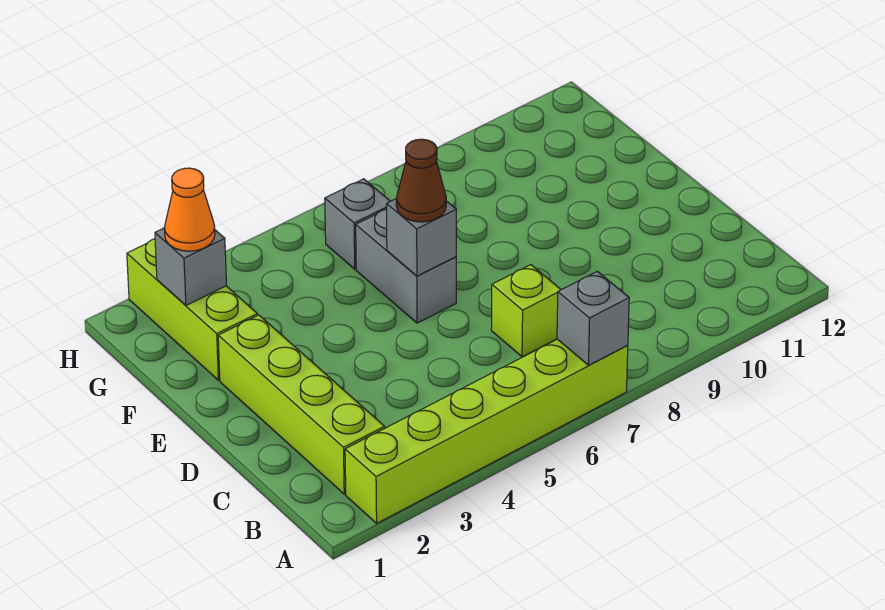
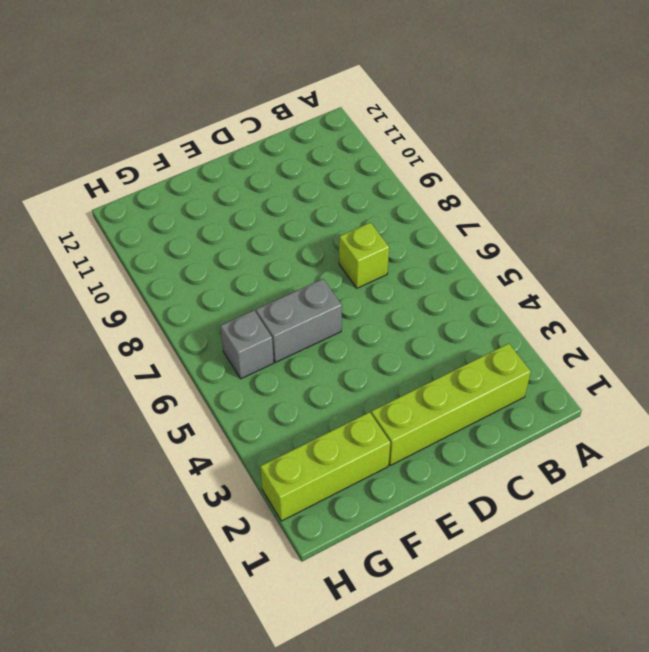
none -> lime 1x6 brick [345,339,628,523]
none -> grey 1x1 brick [557,271,629,365]

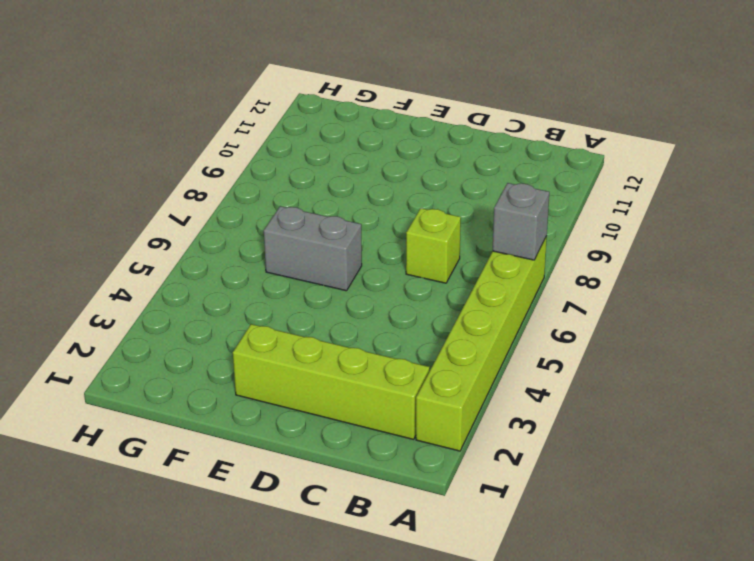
none -> lime 1x3 brick [127,239,257,380]
none -> grey 1x1 brick [325,179,390,269]

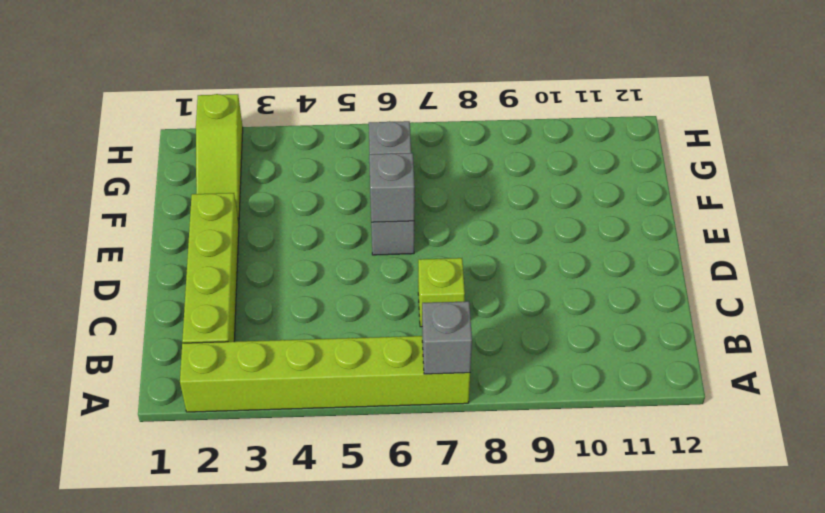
lime 1x3 slope [196,94,243,222] -> lime 1x3 brick [127,239,257,380]
none -> grey 1x1 brick [155,228,227,305]
none -> brown 1x1 cone [396,139,446,222]

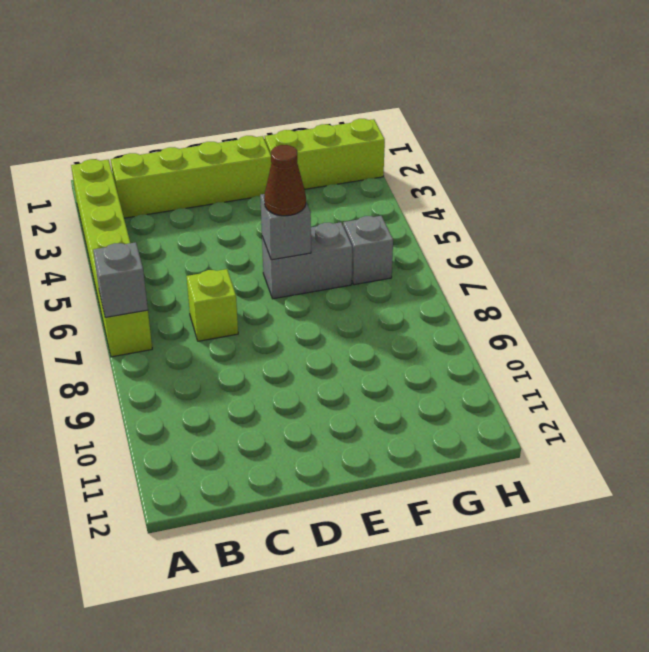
none -> grey 1x1 brick [155,228,227,305]
none -> orange 1x1 cone [164,168,215,251]

